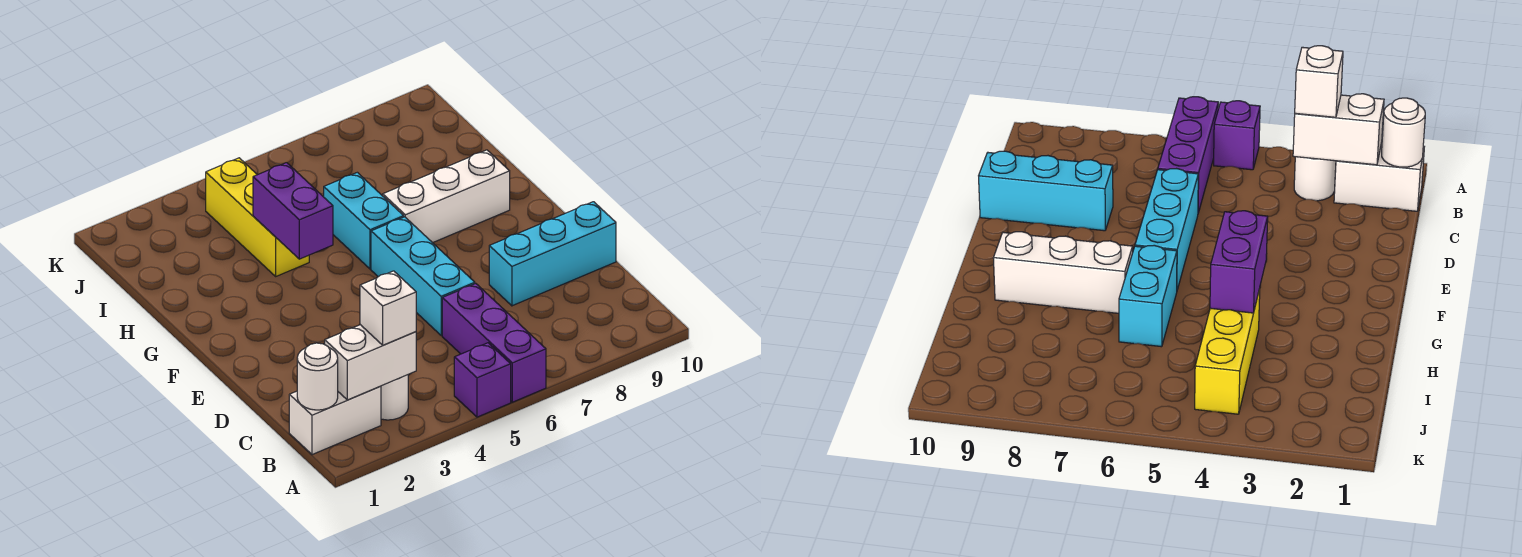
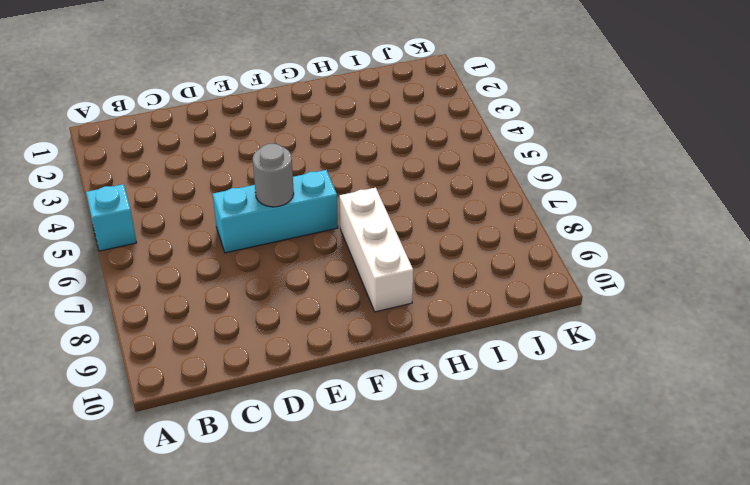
cyan 1x1 brick [86,184,136,251] -> purple 1x1 brick [454,343,511,417]
grey 1x1 round brick [253,144,294,207] -> none
none -> purple 1x3 brick [442,284,546,402]
none -> white 1x2 brick [289,386,381,455]
none -> white 1x1 round brick [381,375,408,420]

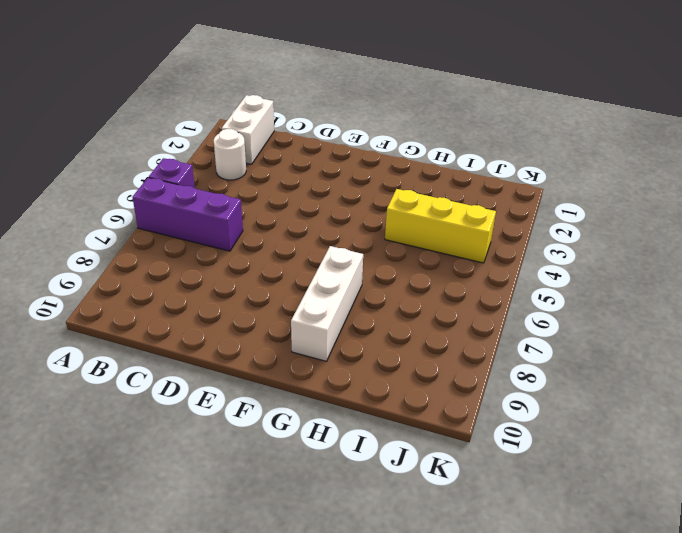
none -> cyan 1x3 brick [371,217,475,336]
none -> cyan 1x3 brick [489,202,616,306]
none -> cyan 1x2 brick [324,172,404,269]

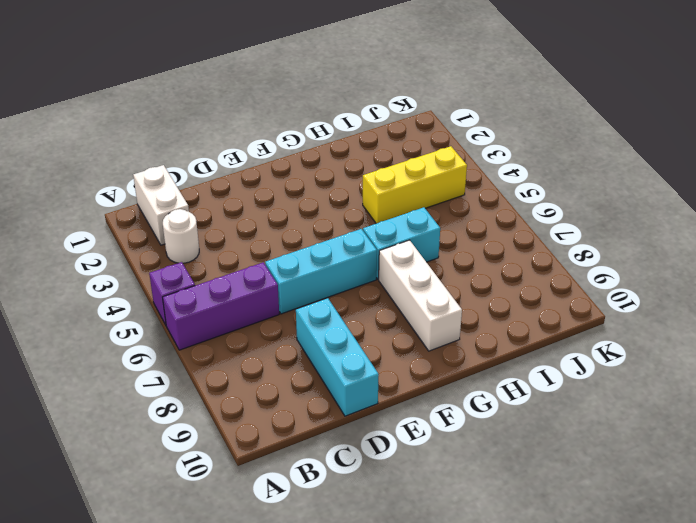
none -> white 1x1 round brick [297,343,338,410]
none -> white 1x2 brick [325,325,416,400]
none -> purple 1x2 brick [253,163,333,259]

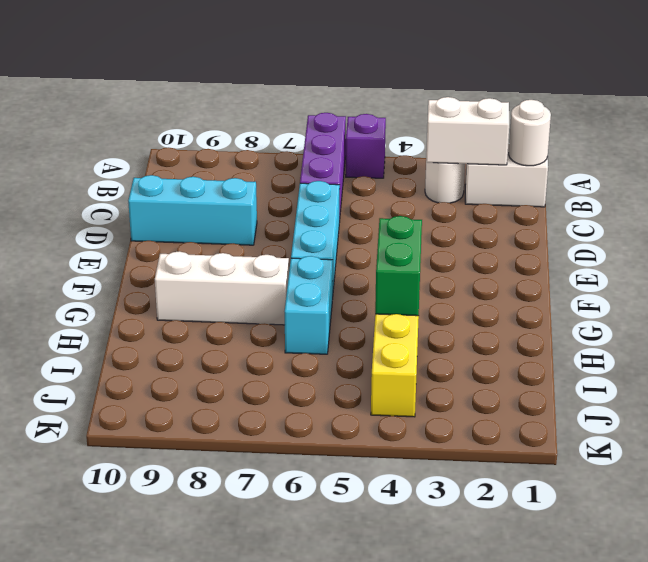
green 1x2 brick [375,216,422,316] -> purple 1x2 brick [253,163,333,259]
none -> white 1x1 brick [360,271,416,345]

